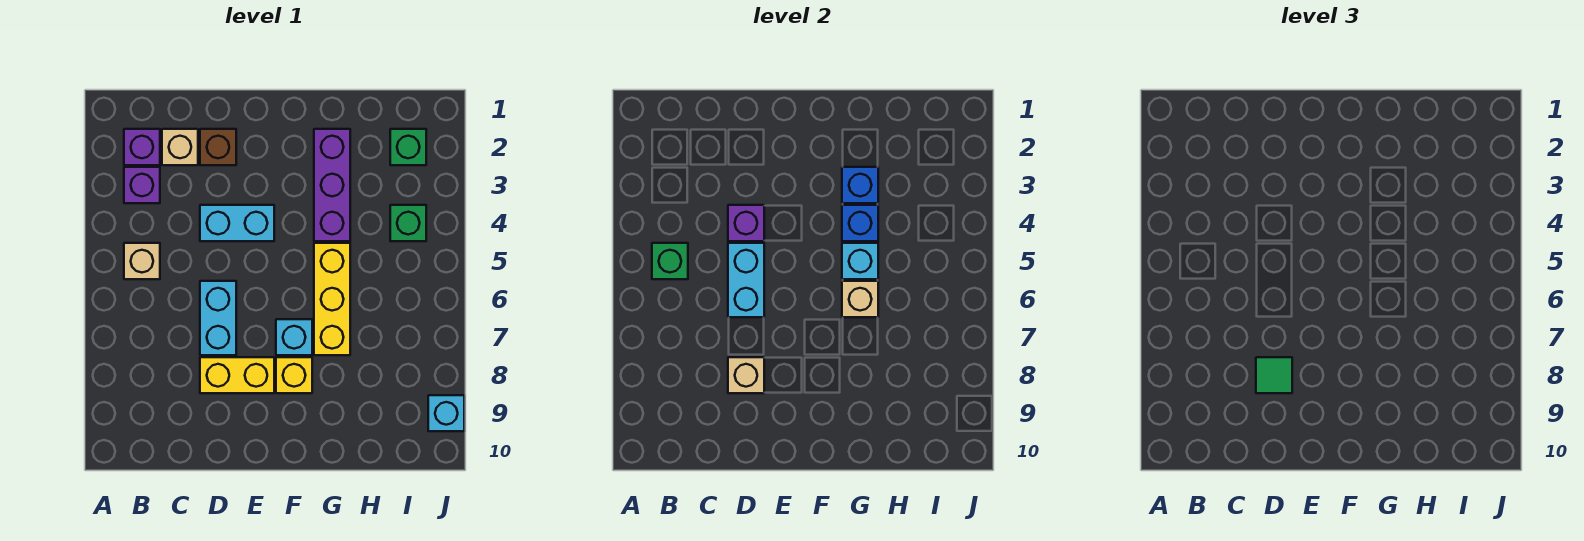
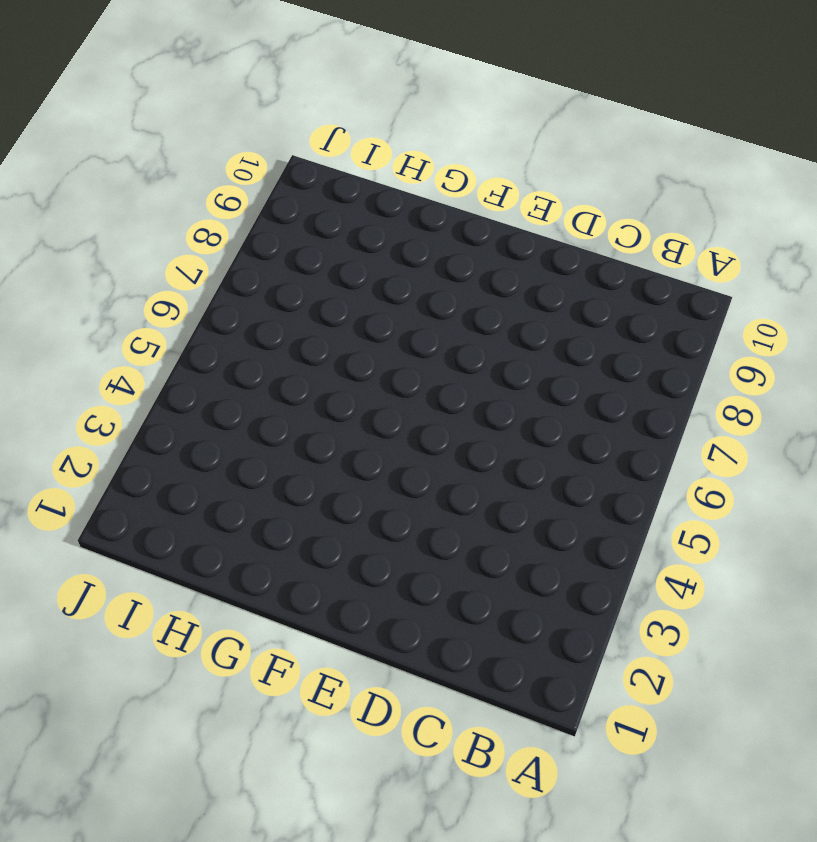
none -> purple 1x1 brick [124,129,160,165]
none -> purple 1x1 brick [124,167,160,203]
none -> tan 1x1 brick [124,243,160,279]

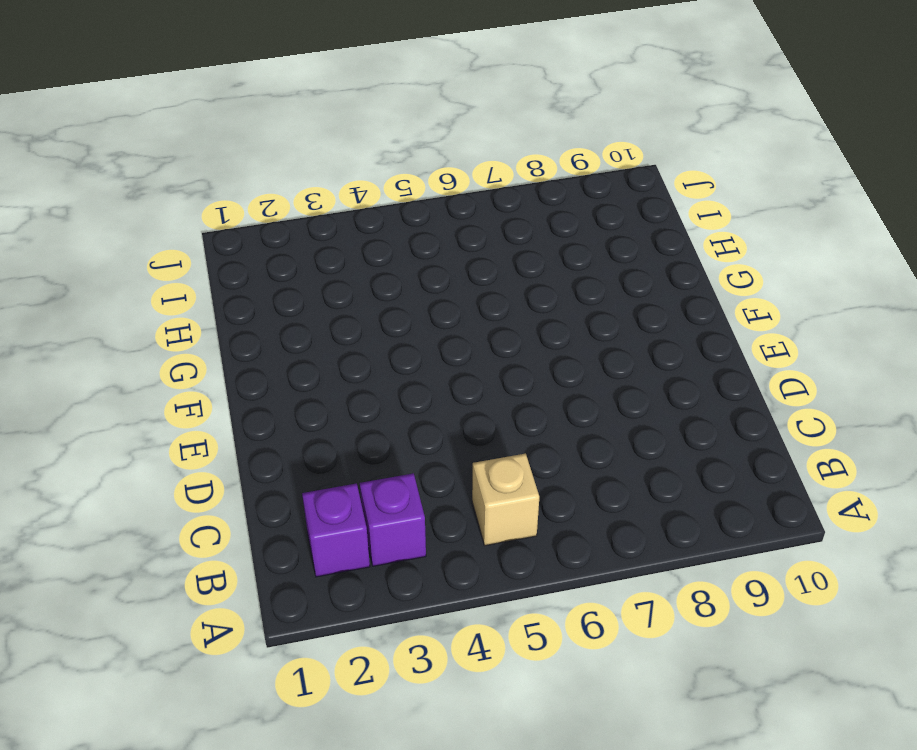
none -> tan 1x1 brick [162,129,198,165]
none -> brown 1x1 brick [200,129,236,165]
none -> cyan 1x2 brick [200,205,274,241]

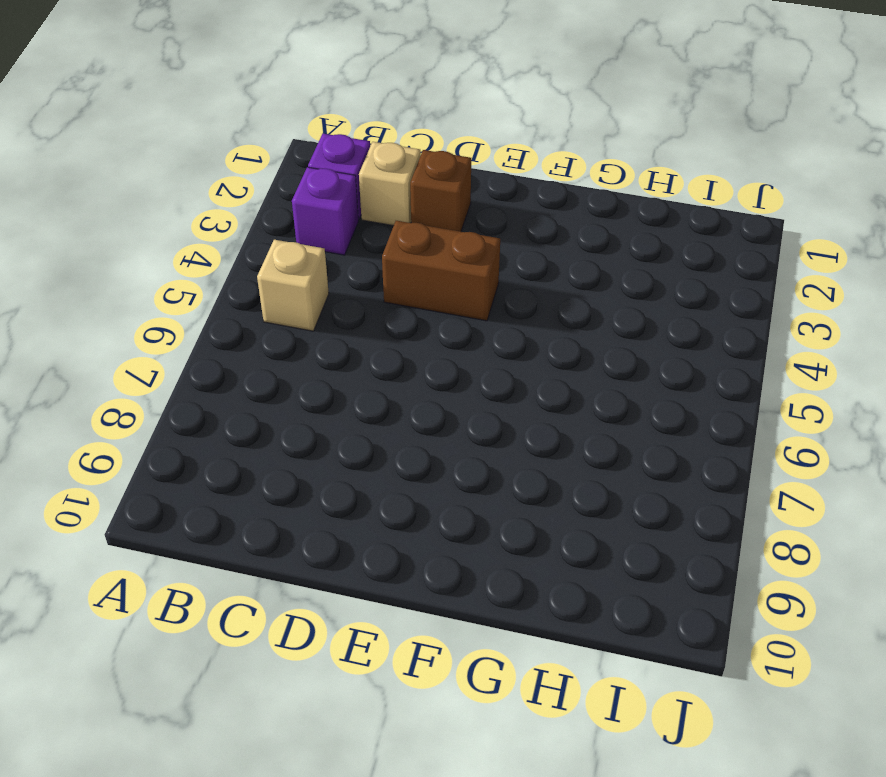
brown 1x2 brick [382,221,500,321] -> cyan 1x2 brick [200,205,274,241]
none -> cyan 1x2 brick [200,281,236,355]
none -> yellow 1x2 brick [200,357,274,393]
none -> cyan 1x1 brick [276,319,312,355]

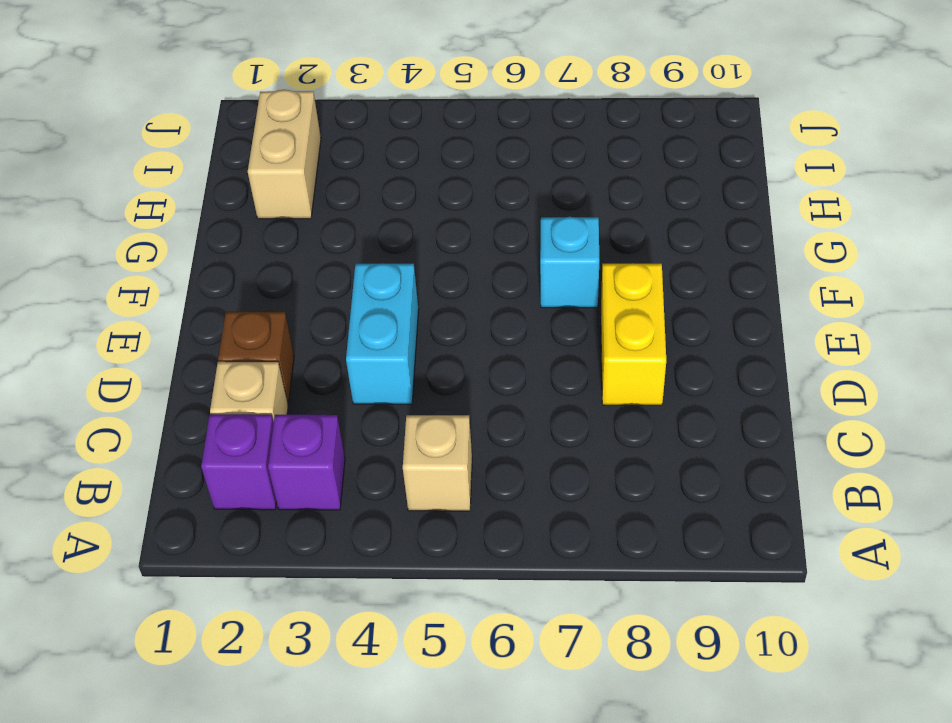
tan 1x2 brick [248,90,321,219] -> green 1x1 brick [390,129,426,165]
none -> cyan 1x2 brick [200,281,236,355]
none -> yellow 1x1 brick [276,357,312,393]
none -> purple 1x3 brick [314,129,350,241]

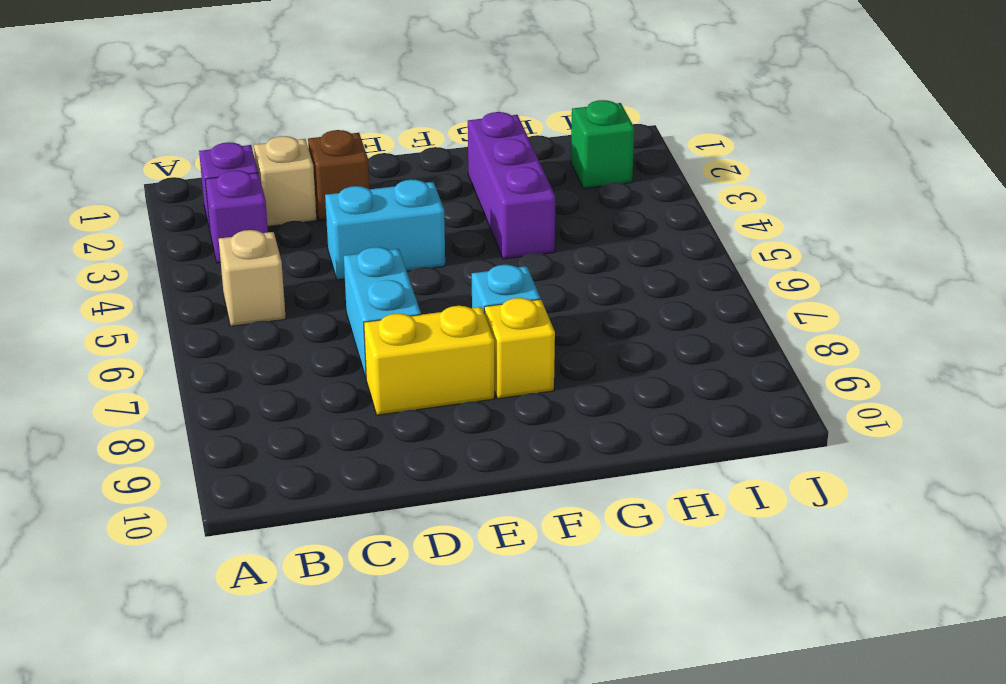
none -> yellow 1x3 brick [314,243,350,355]
none -> green 1x1 brick [390,205,426,241]
none -> cyan 1x1 brick [428,395,464,431]

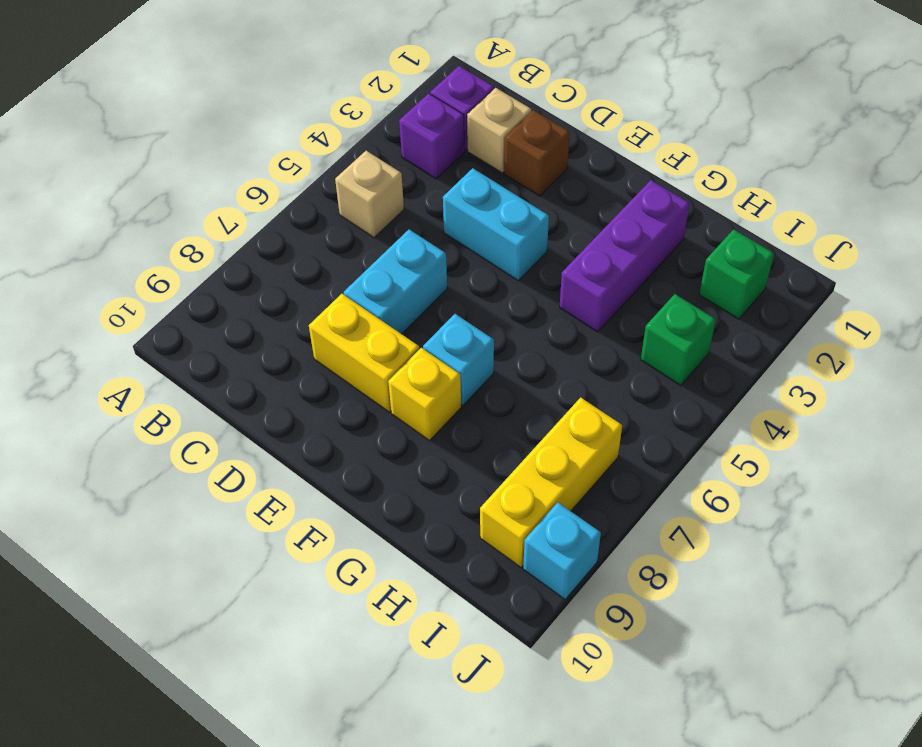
yellow 1x3 brick [480,397,622,568] -> yellow 1x3 brick moved to [314,243,350,355]
none -> green 1x1 brick [652,243,688,279]
none -> purple 1x1 brick [728,205,764,241]
none -> cyan 1x2 brick [728,243,764,317]

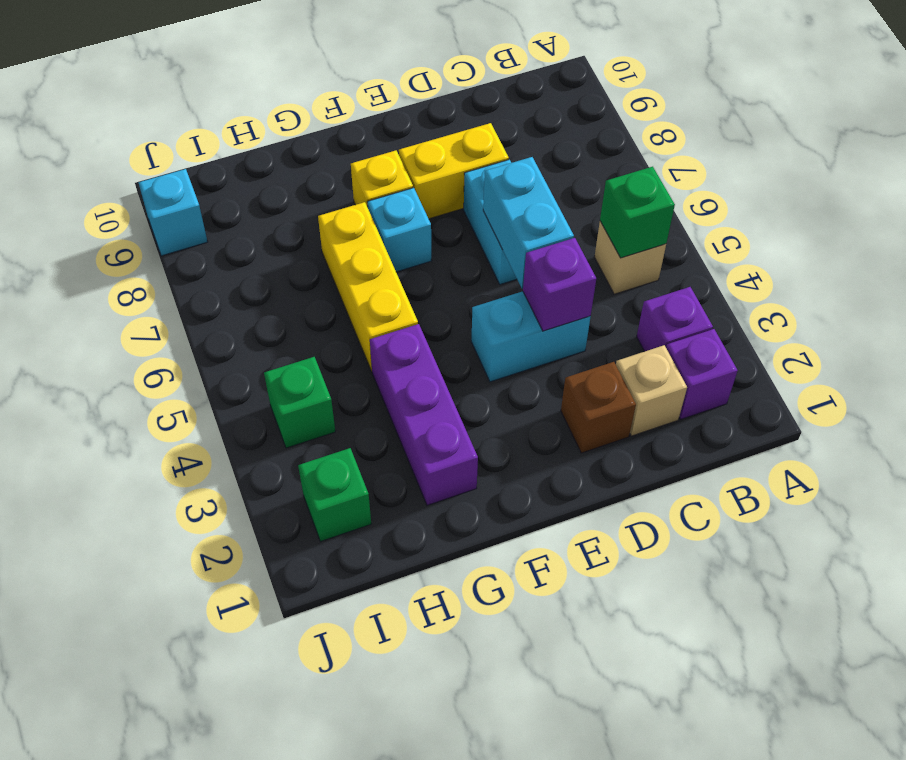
none -> tan 1x1 brick [728,357,764,393]
none -> blue 1x1 brick [842,167,878,203]
none -> blue 1x1 brick [842,205,878,241]

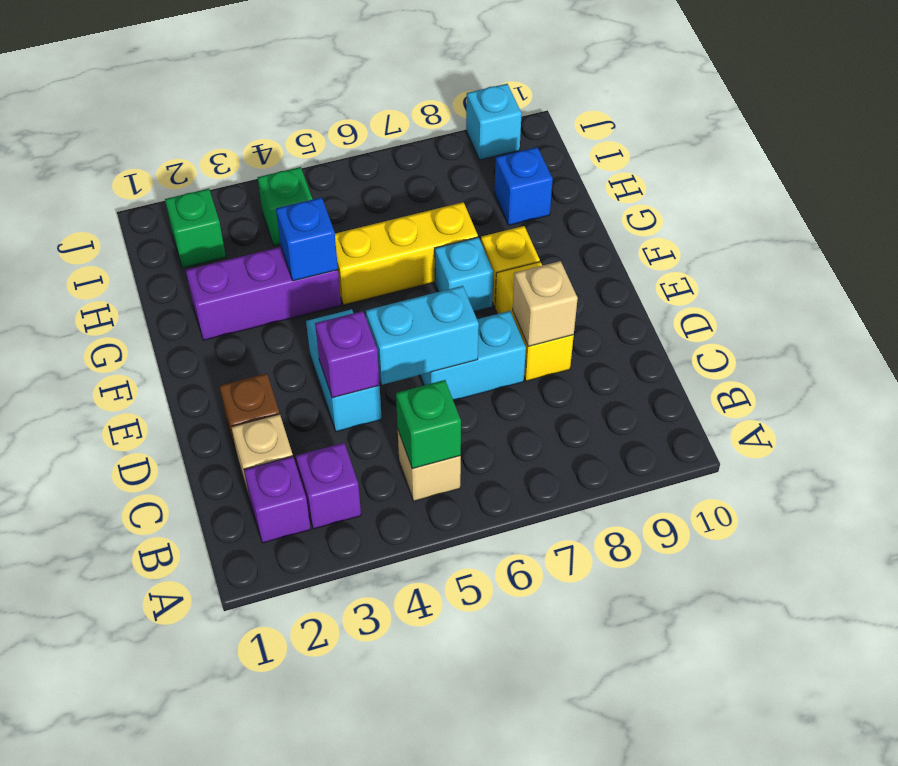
blue 1x1 brick [494,147,553,225] -> blue 1x1 brick moved to [842,167,878,203]
none -> cyan 1x1 brick [842,243,878,279]
none -> tan 1x1 brick [842,281,878,317]
none -> green 1x1 tile [1256,357,1292,393]

